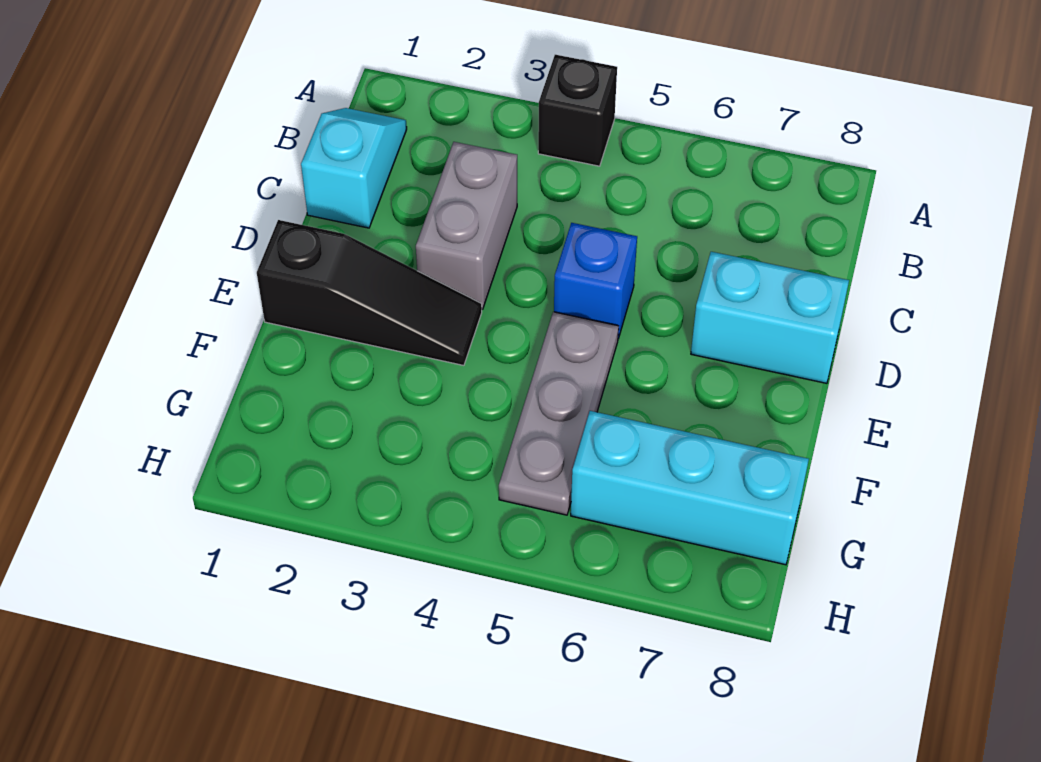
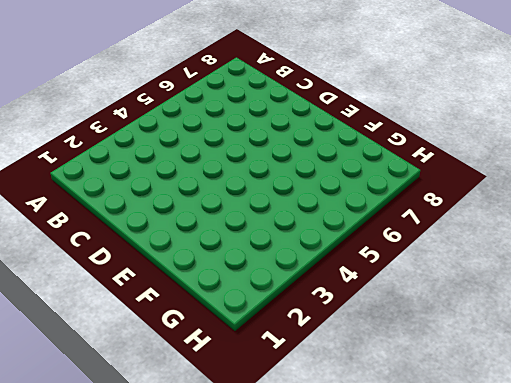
none -> black 1x1 brick [538,55,617,166]
none -> cyan 1x2 slope [301,108,407,228]

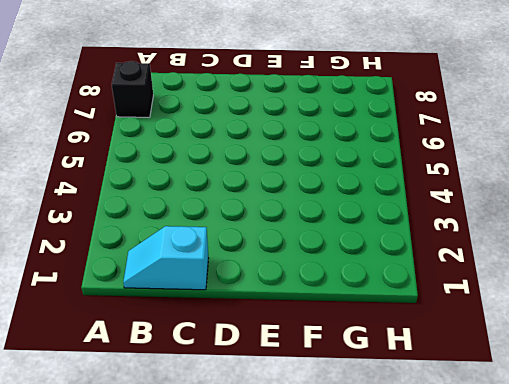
black 1x1 brick [112,61,153,117] -> black 1x1 brick moved to [538,55,617,166]
none -> grey 1x2 brick [416,142,517,310]
none -> blue 1x1 brick [554,223,637,339]

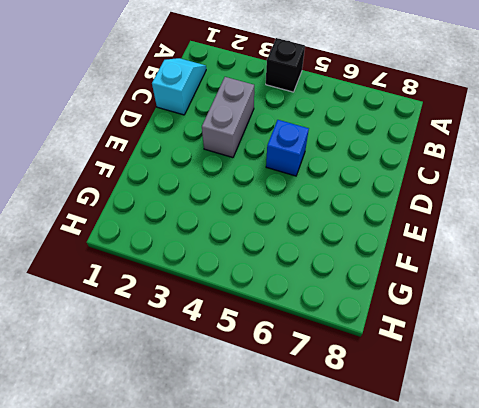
none -> cyan 1x2 brick [691,252,849,383]
none -> black 1x3 slope [257,220,482,365]

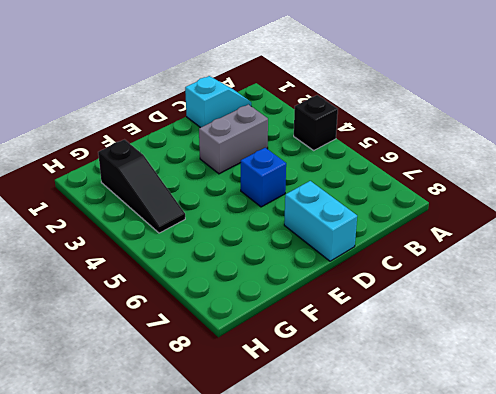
black 1x3 slope [98,140,185,233] -> black 1x3 slope moved to [257,220,482,365]
none -> grey 1x3 plate [499,312,619,515]
none -> cyan 1x3 brick [571,411,809,565]

